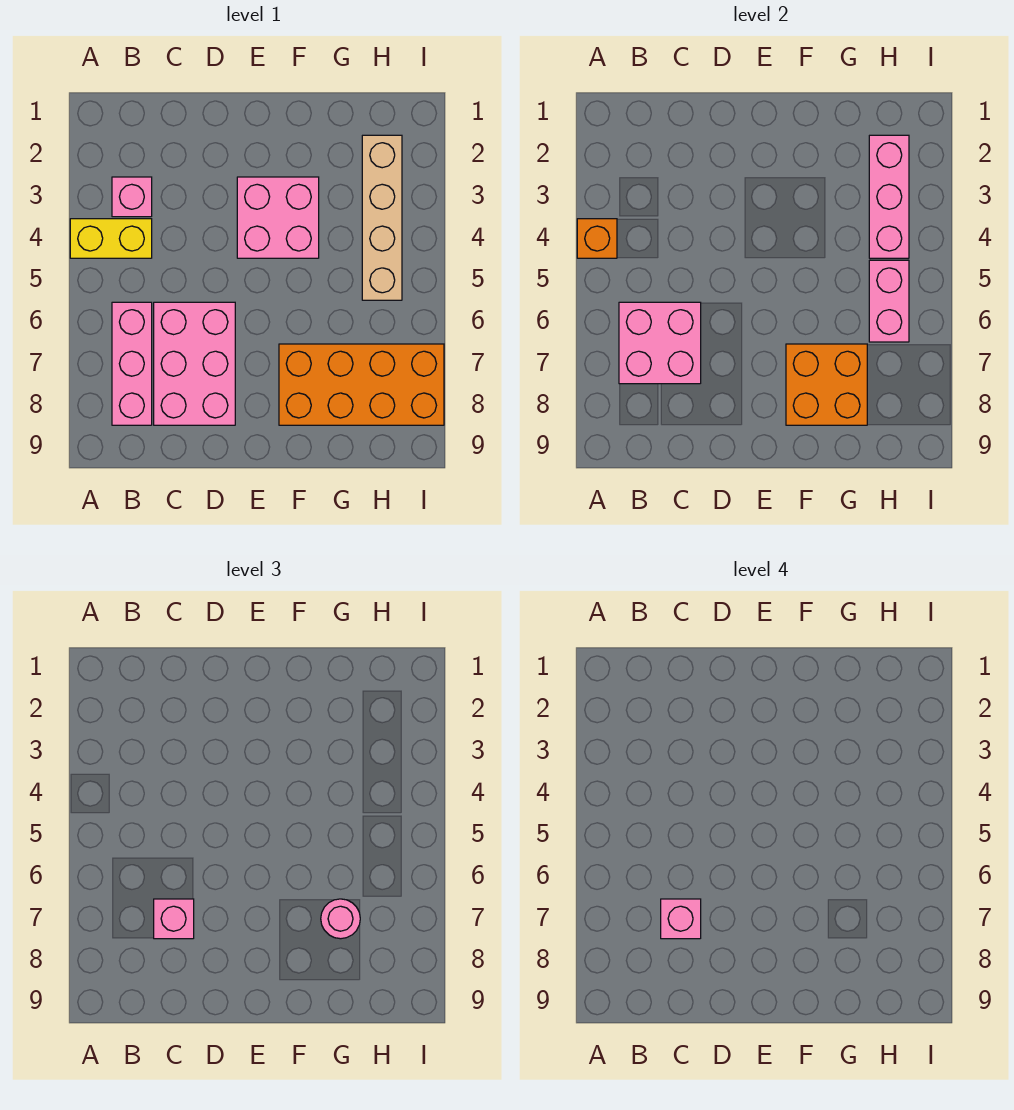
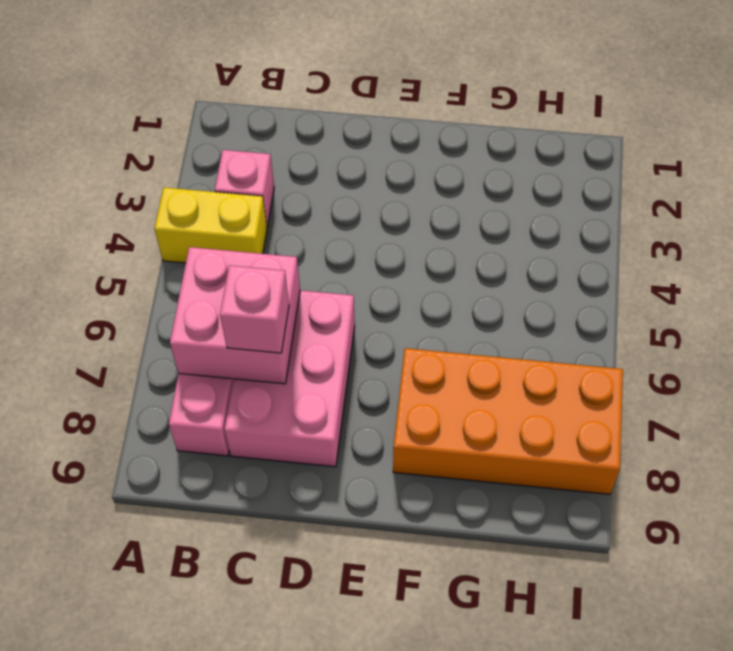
none -> pink 2x2 brick [237,177,319,258]
none -> tan 1x4 brick [362,135,402,300]
none -> orange 1x1 brick [577,219,617,258]

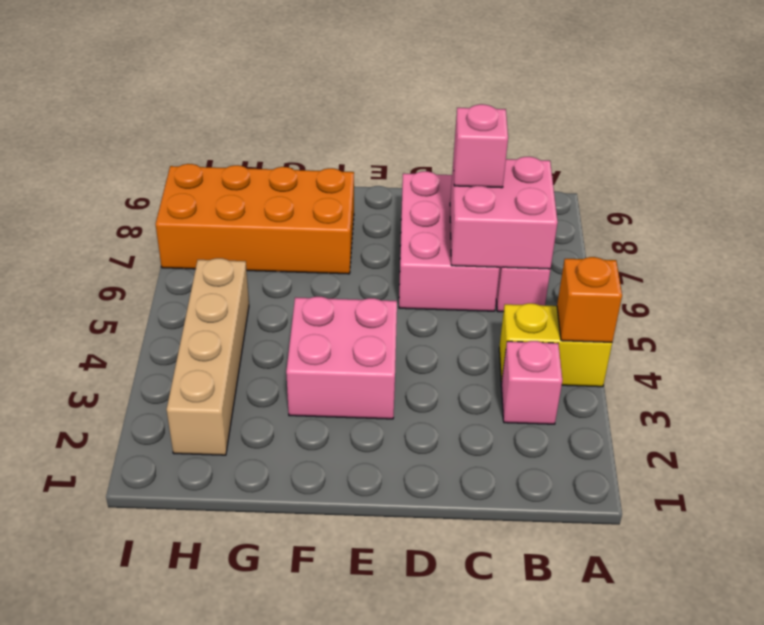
none -> orange 2x2 brick [786,344,867,425]
none -> pink 1x3 brick [869,135,909,258]
none -> pink 1x2 brick [869,260,909,342]

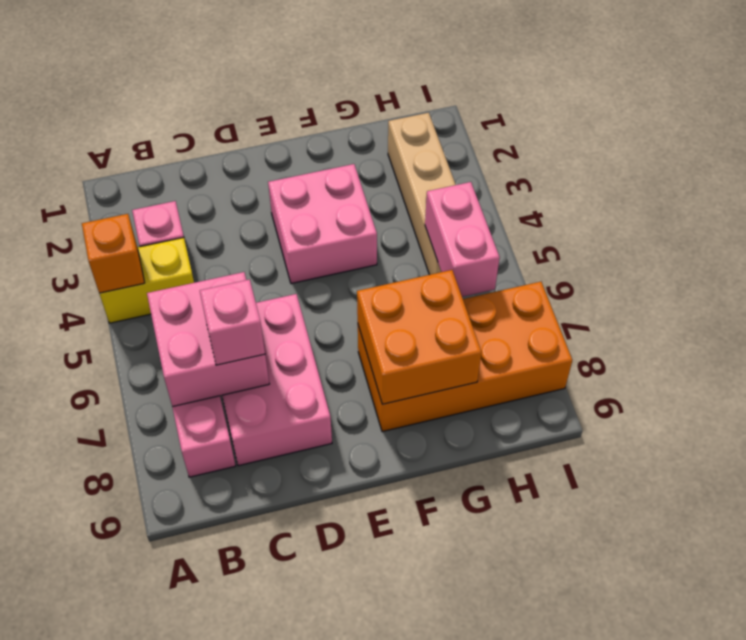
none -> pink 1x3 brick [869,135,909,258]
none -> pink 1x1 round brick [321,899,360,939]
none -> pink 1x1 brick [661,899,701,939]

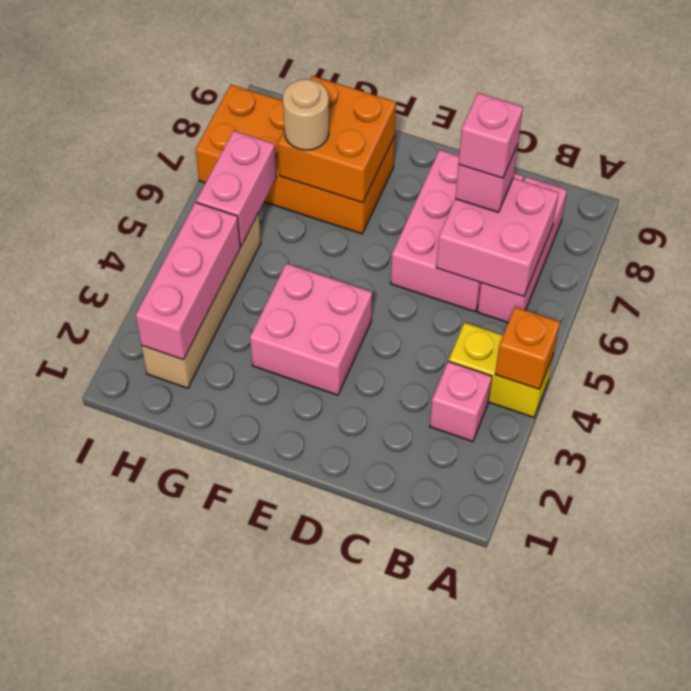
tan 1x1 round brick [283,79,329,150] -> pink 1x1 round brick [321,899,360,939]

